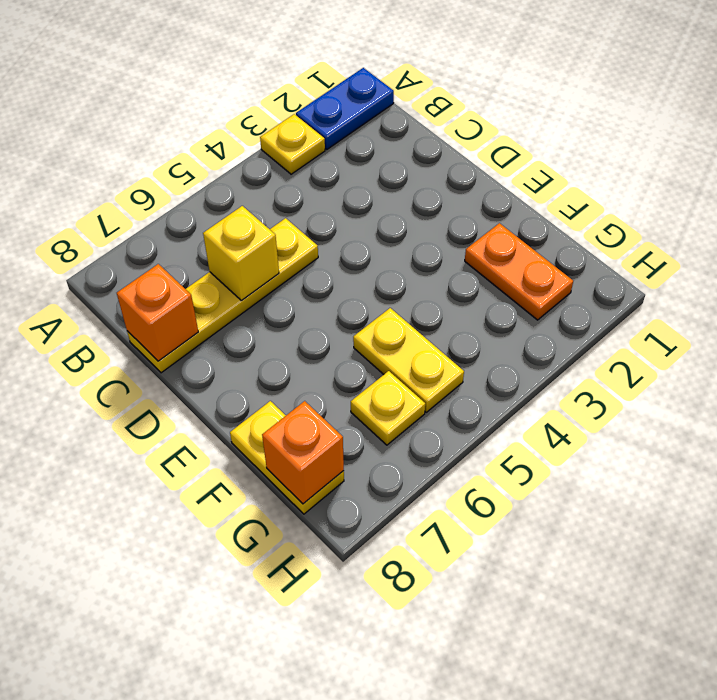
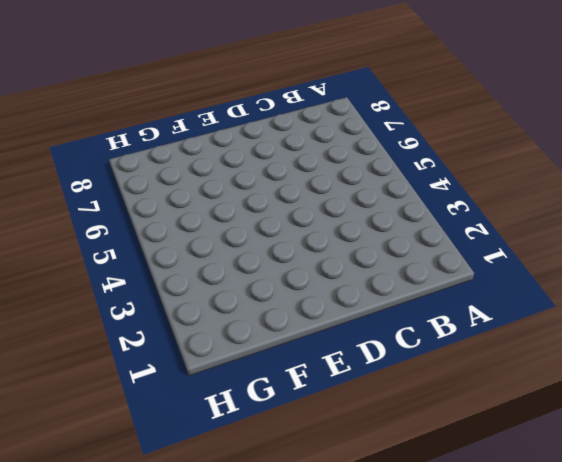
none -> blue 1x2 plate [296,68,394,149]
none -> yellow 1x1 plate [260,114,325,174]

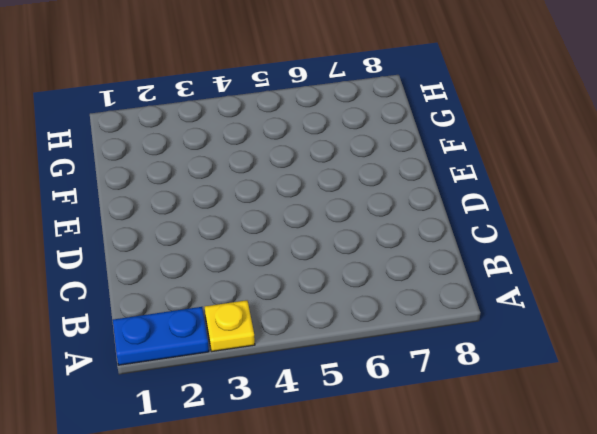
none -> yellow 1x4 plate [127,218,318,373]
none -> orange 1x2 plate [465,223,573,320]

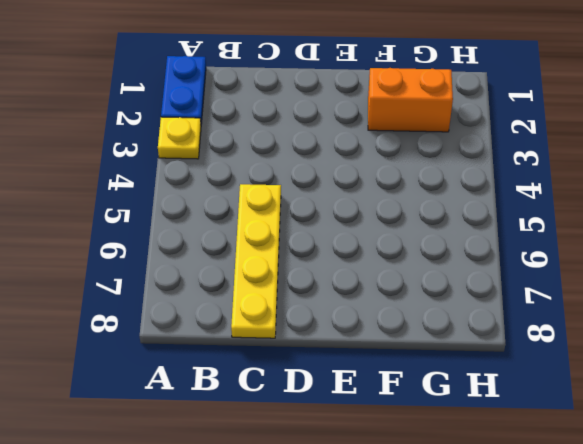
orange 1x2 brick [368,68,453,132] -> orange 1x2 plate [465,223,573,320]
none -> yellow 1x2 plate [353,308,464,412]
none -> yellow 1x2 plate [230,401,344,514]

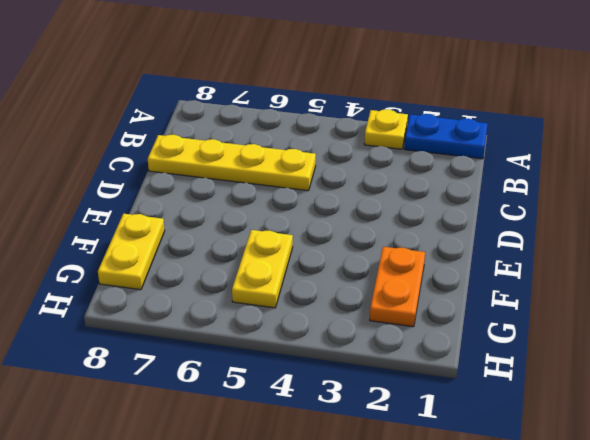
none -> yellow 1x1 plate [351,371,425,445]
none -> yellow 1x1 brick [203,206,279,300]

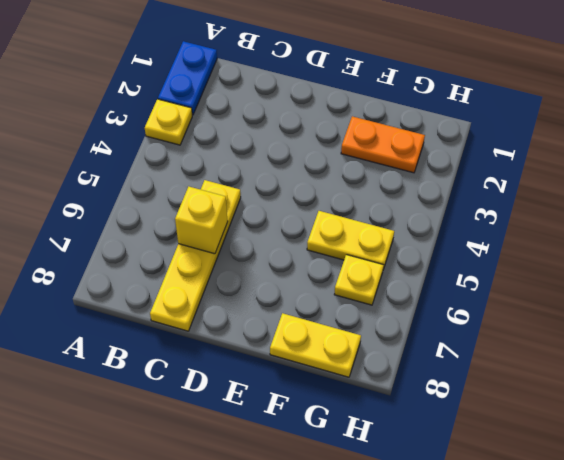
none -> orange 1x1 brick [117,264,198,361]
none -> orange 1x1 brick [262,401,344,504]

